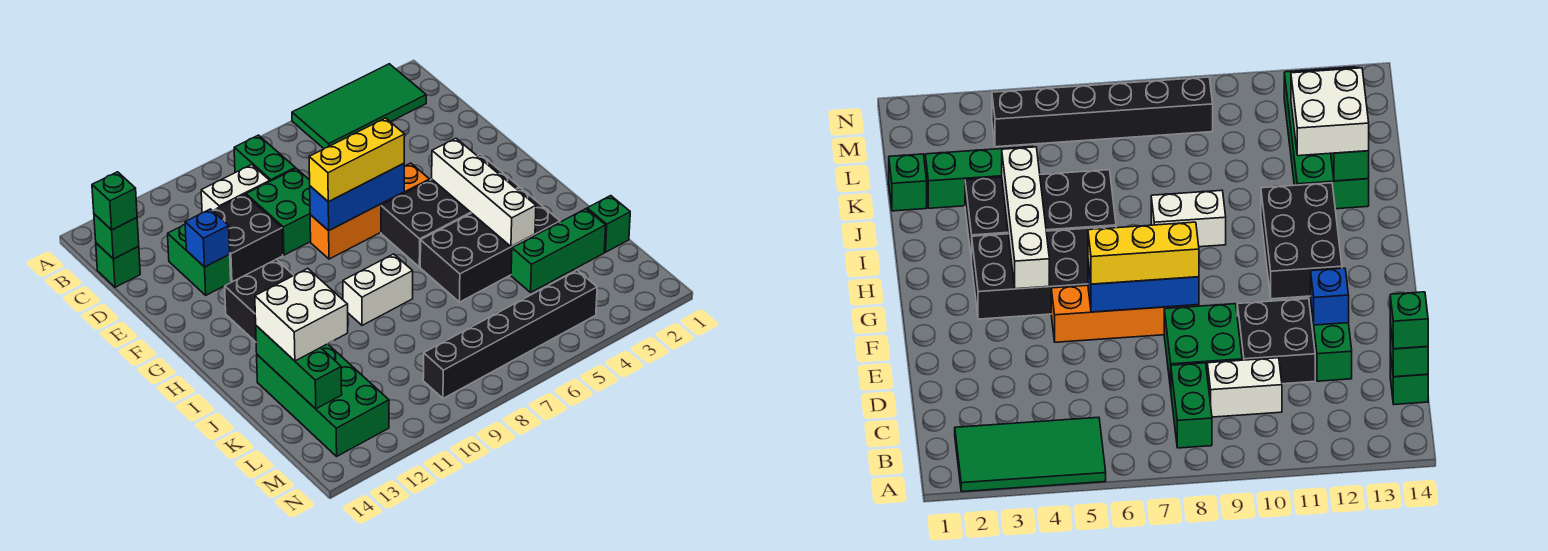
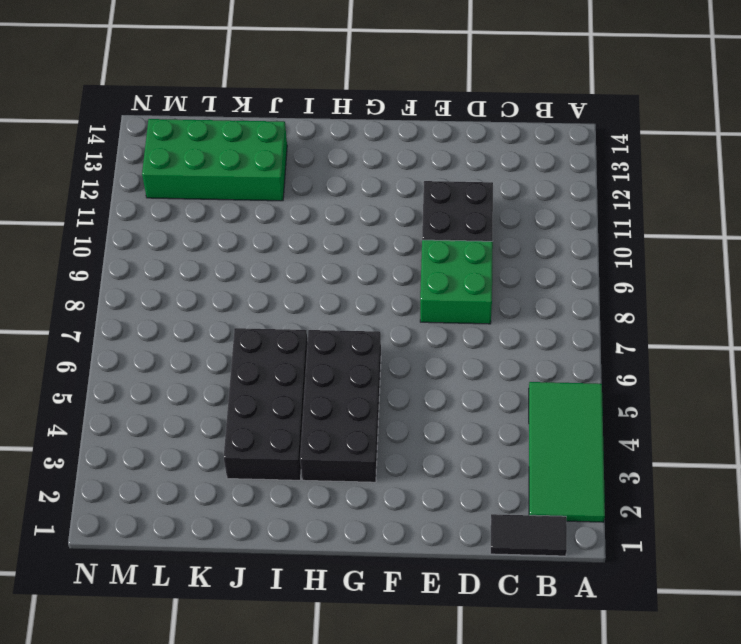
black 1x2 tile [490,514,567,556] -> none
none -> green 1x2 brick [234,135,295,181]
none -> white 1x2 brick [201,165,270,213]
none -> green 1x1 brick [96,243,140,287]

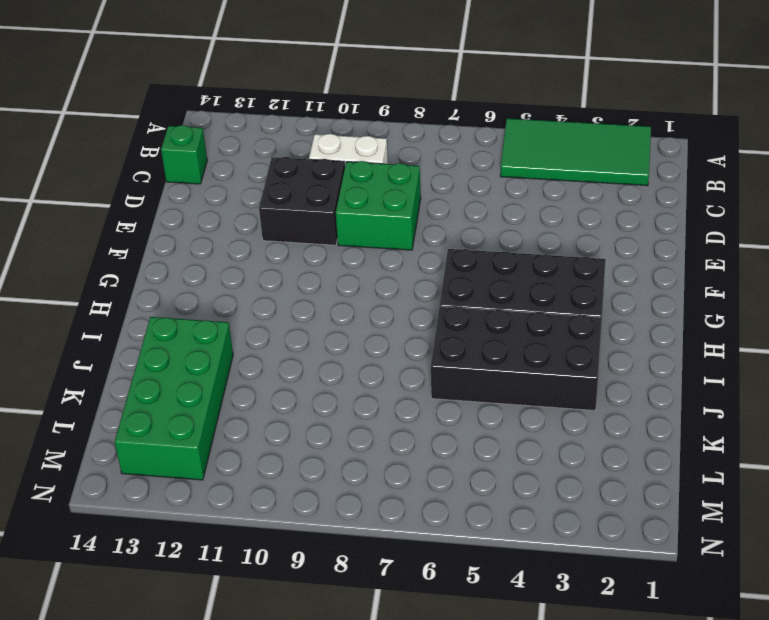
none -> green 1x2 brick [234,135,295,181]
none -> green 1x2 brick [168,224,231,295]
none -> orange 1x4 brick [310,163,430,259]

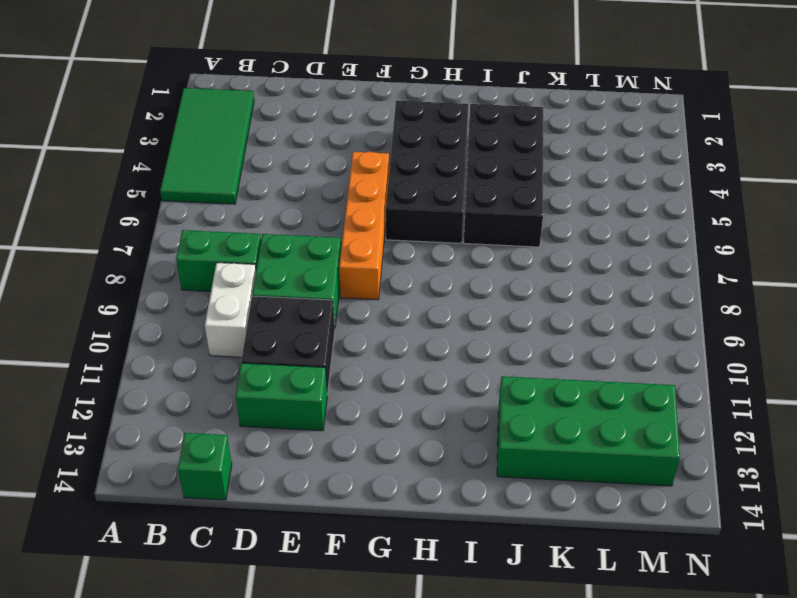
none -> black 2x3 brick [225,260,294,342]
none -> white 1x2 brick [343,254,413,325]
none -> green 1x1 brick [587,196,630,252]

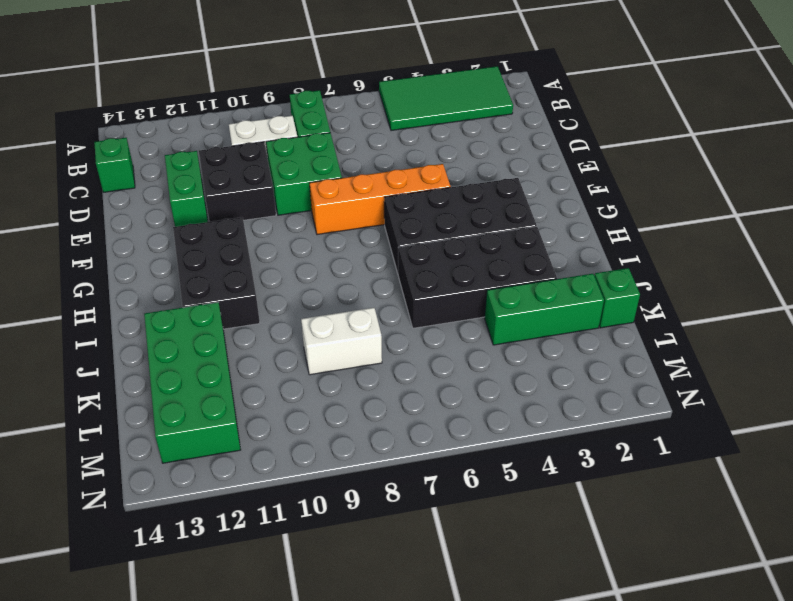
white 1x2 brick [301,308,382,375] -> white 1x2 brick moved to [343,254,413,325]
none -> black 1x6 brick [423,270,597,398]
none -> green 1x1 brick [94,214,139,259]
none -> blue 1x1 brick [185,209,230,267]

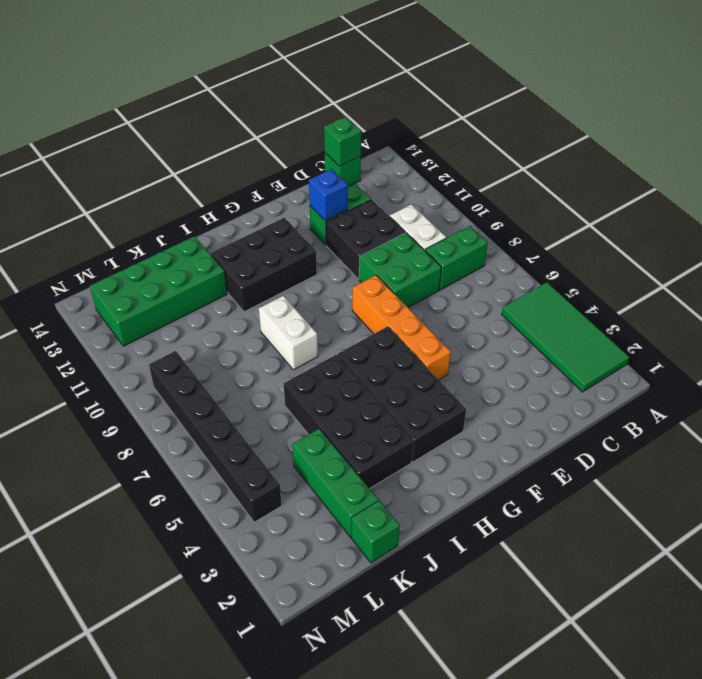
none -> blue 1x3 brick [310,164,404,231]
none -> white 1x4 brick [432,138,536,247]
none -> green 1x3 brick [256,326,342,409]

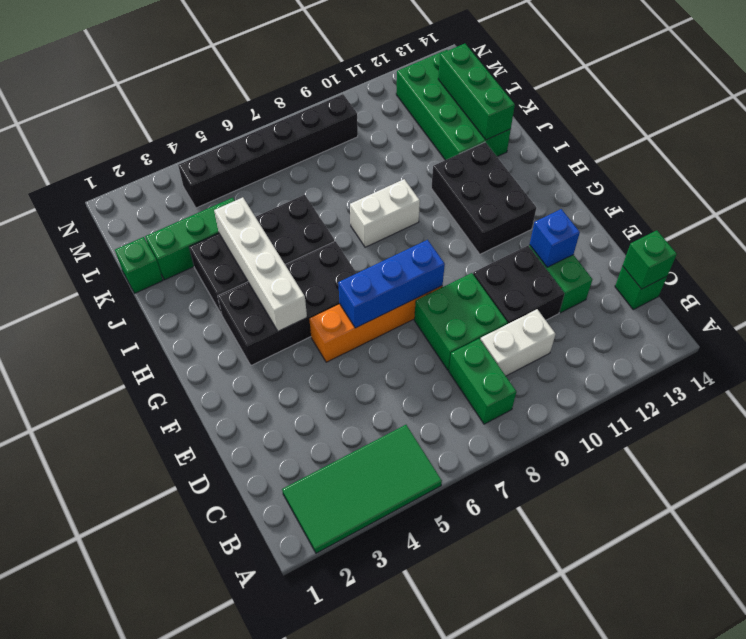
none -> green 1x1 brick [92,172,137,230]
none -> yellow 1x3 brick [309,118,405,202]
none -> white 2x2 brick [255,268,348,361]

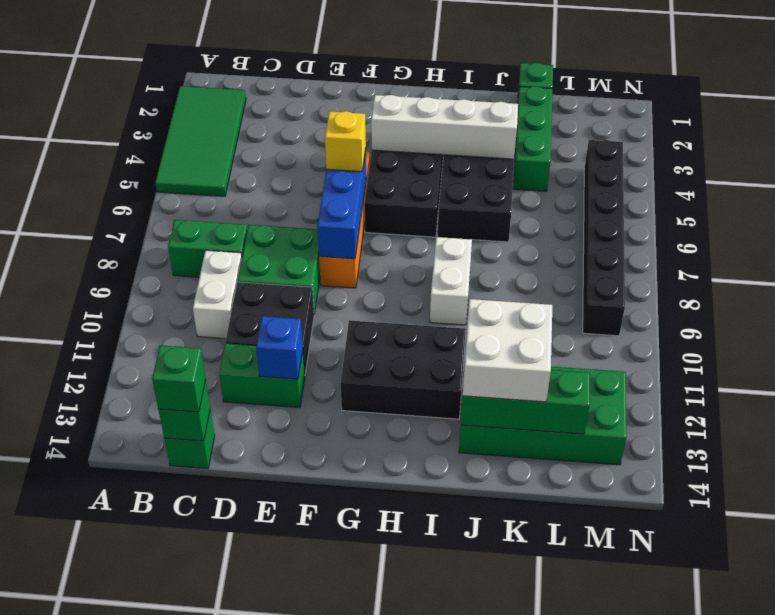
yellow 1x1 brick [325,111,366,172] -> yellow 1x3 brick [309,118,405,202]

